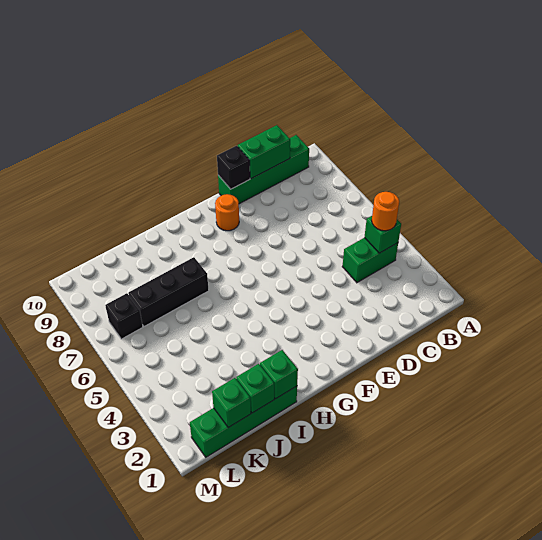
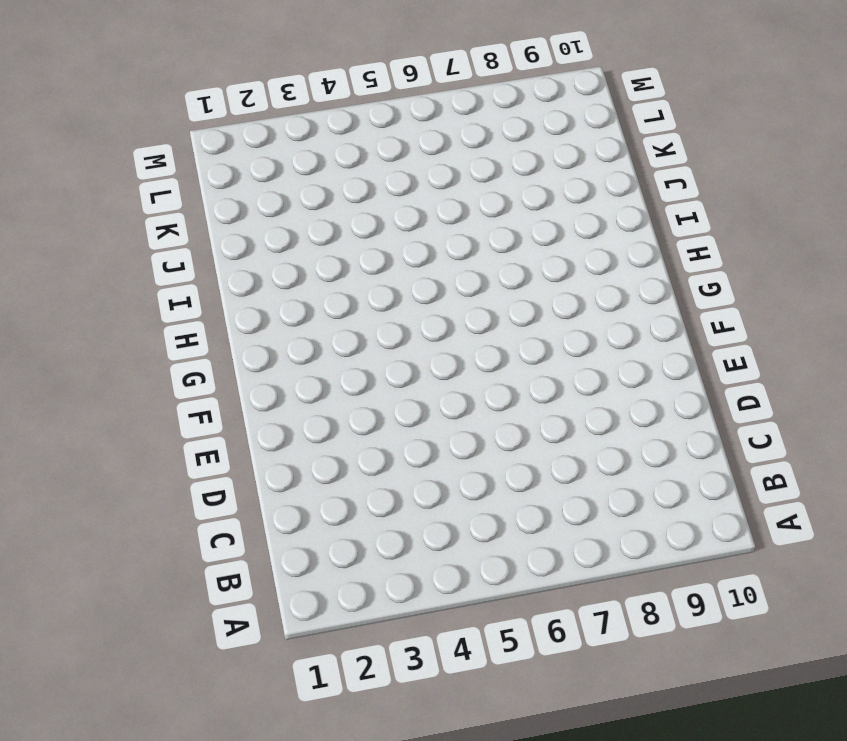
none -> green 1x2 brick [342,238,398,283]
none -> green 1x4 brick [218,135,309,204]
none -> orange 1x1 round brick [215,194,239,231]

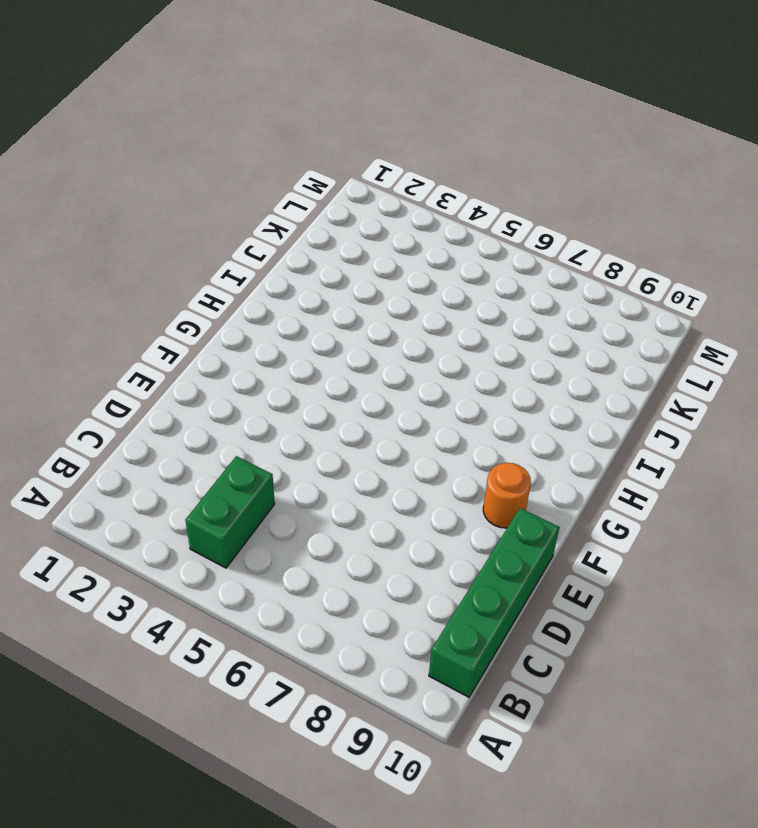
none -> green 1x4 brick [190,386,297,457]
none -> black 1x3 brick [128,257,209,326]
none -> black 1x1 brick [105,293,143,339]

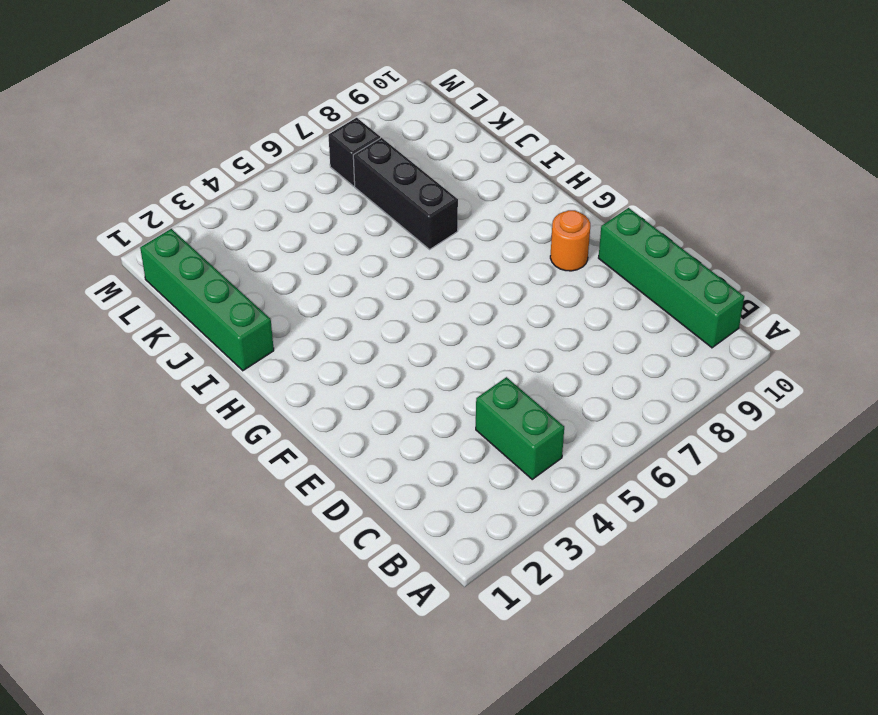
none -> green 1x1 brick [365,216,401,253]
none -> green 1x2 brick [238,125,290,179]
none -> black 1x1 brick [217,146,250,189]

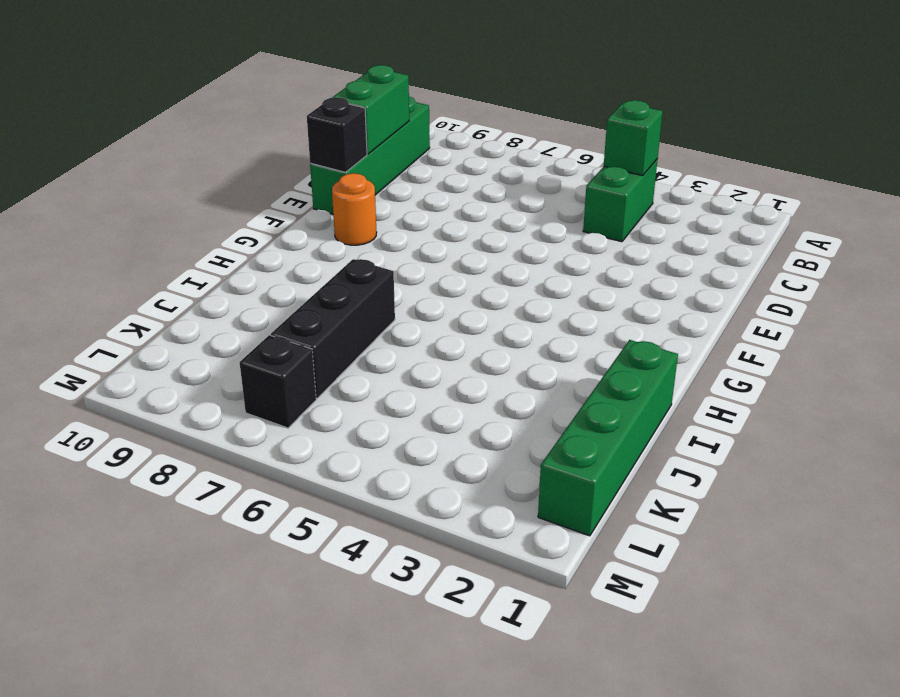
none -> green 1x1 brick [260,350,298,399]
none -> green 1x1 brick [236,364,274,413]
none -> green 1x1 brick [212,378,251,428]

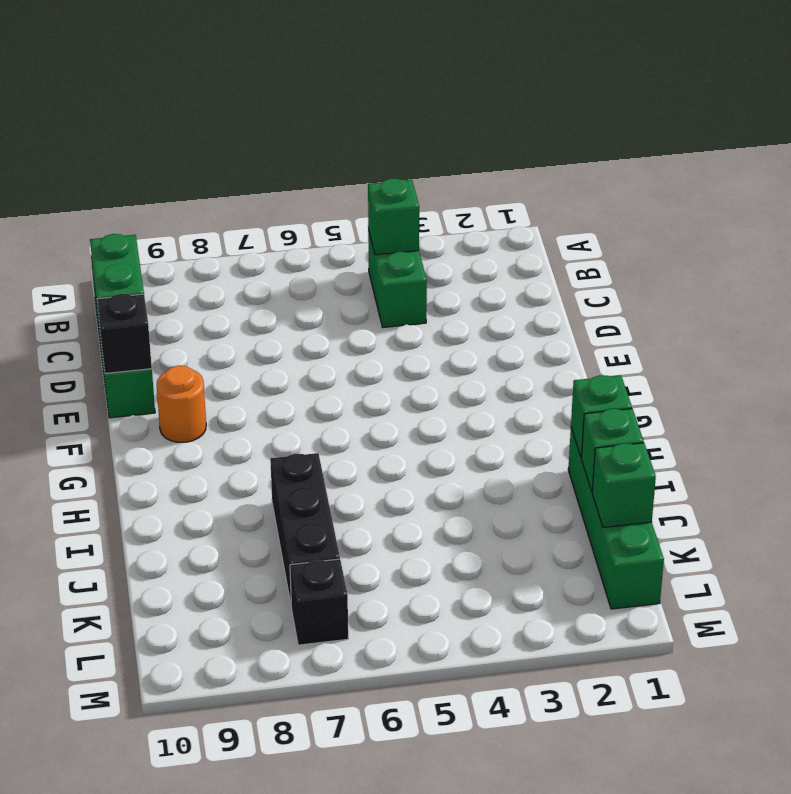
none -> orange 1x1 round brick [372,192,399,231]

